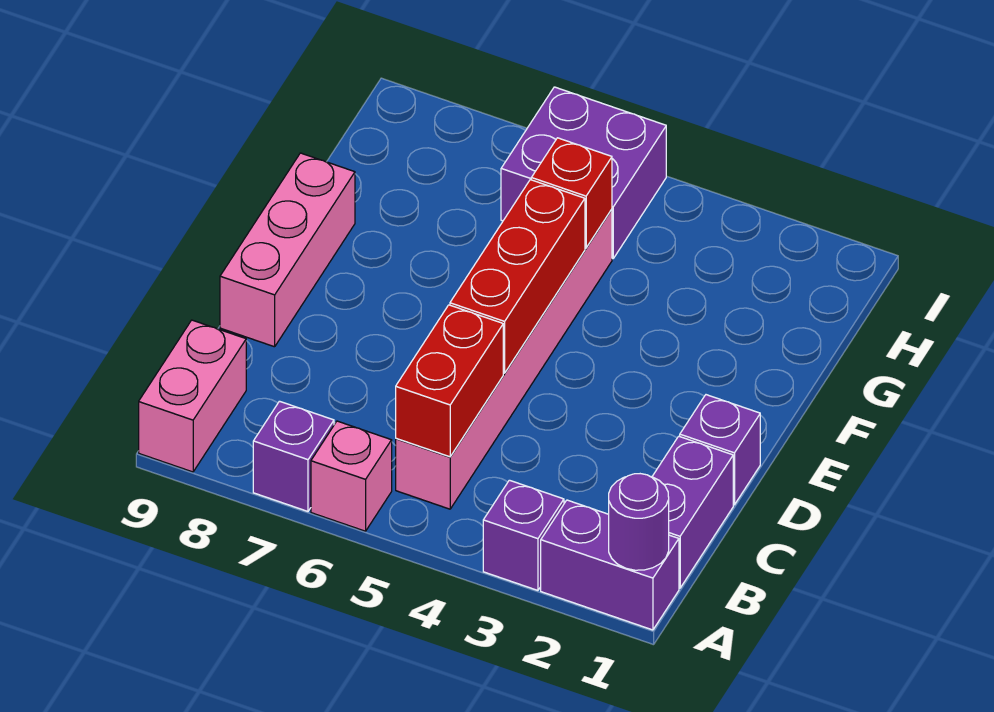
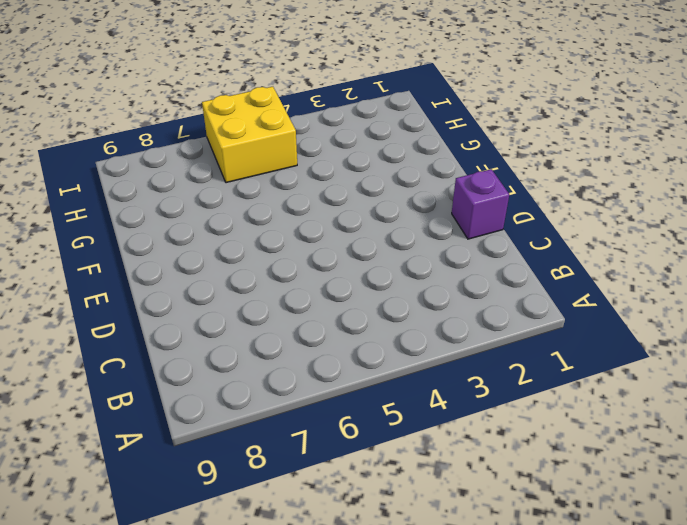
yellow 2x2 brick [202,87,297,183] -> purple 2x2 brick [501,87,666,259]
none -> purple 1x2 brick [541,500,679,630]
none -> purple 1x1 brick [483,480,564,590]
none -> pink 1x1 brick [311,421,392,531]

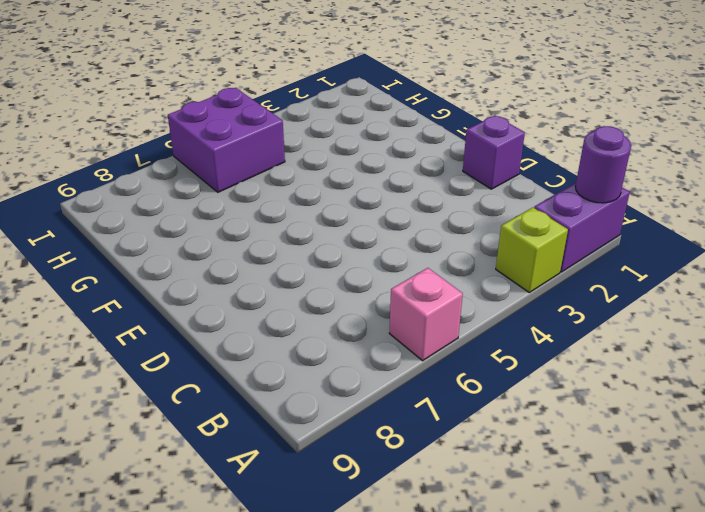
lime 1x1 brick [496,208,568,292] -> purple 1x1 brick [483,480,564,590]
none -> purple 1x1 brick [253,401,334,511]
none -> pink 1x2 brick [139,320,246,472]
none -> purple 1x2 brick [652,436,733,588]

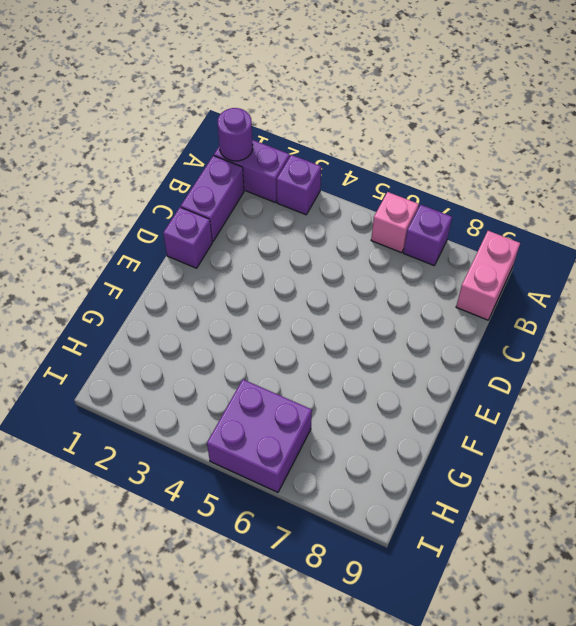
none -> pink 1x6 brick [396,209,612,509]
none -> pink 1x3 brick [220,153,355,347]
none -> red 1x2 brick [396,305,503,457]

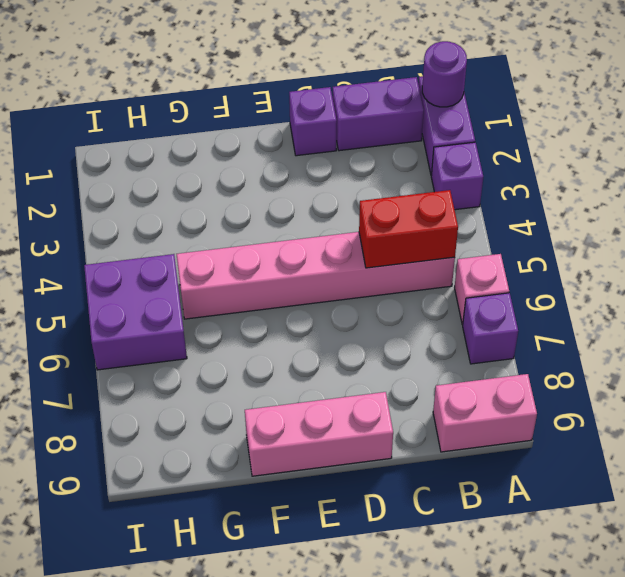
none -> red 1x3 brick [450,180,585,373]
none -> red 1x1 brick [531,138,612,248]

